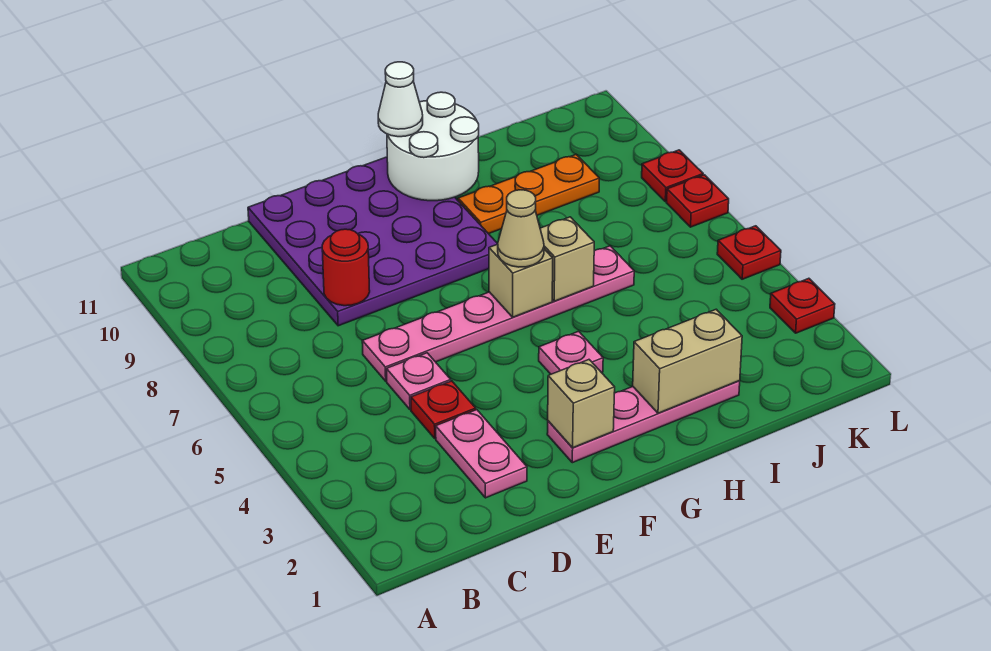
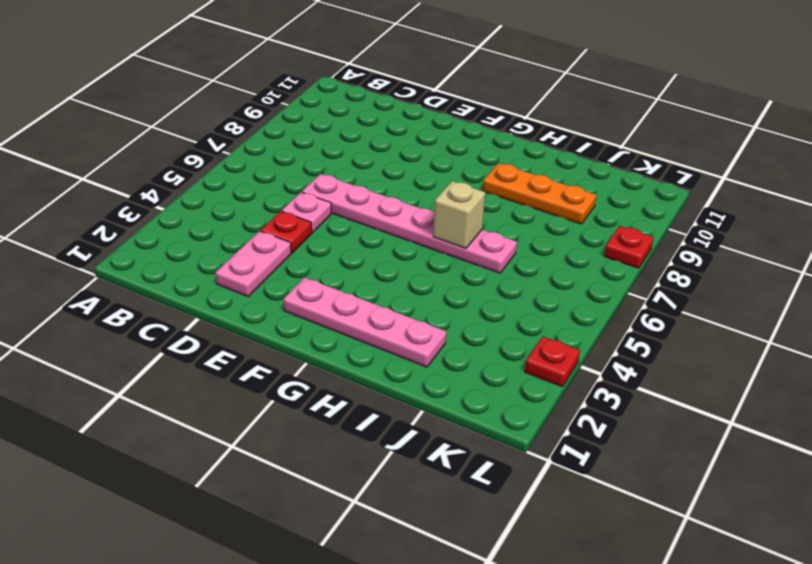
none -> purple 4x4 plate [248,157,498,326]
none -> pink 1x1 plate [539,331,603,374]
none -> red 1x1 plate [717,226,781,279]

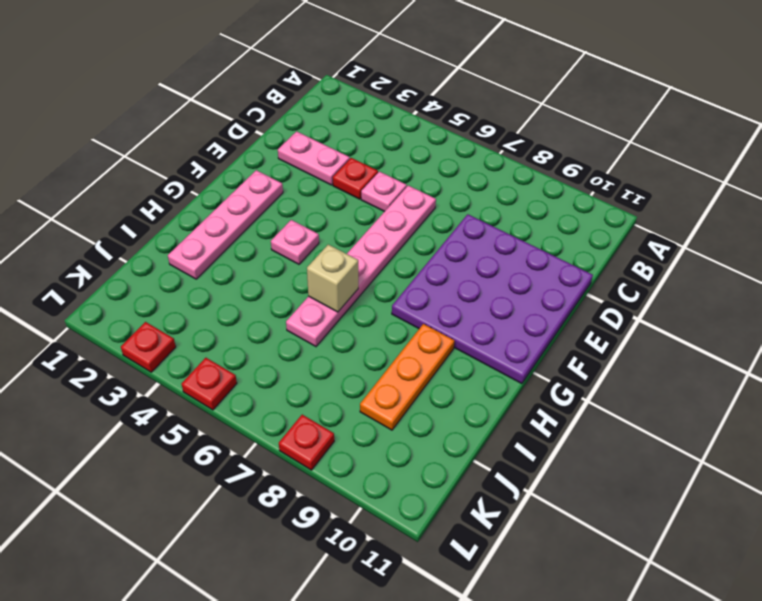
none -> red 1x1 plate [667,175,729,227]
none -> red 1x1 round brick [322,229,370,306]
none -> tan 1x1 brick [548,360,615,448]

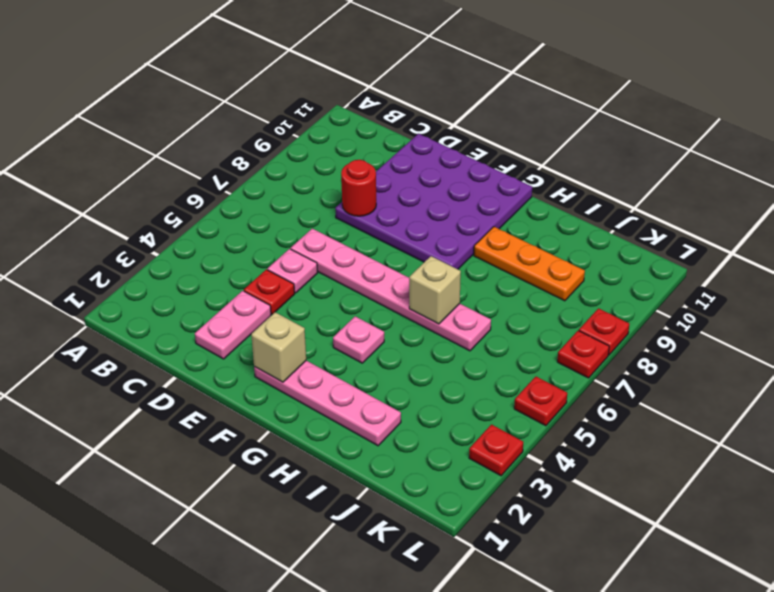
none -> tan 1x1 brick [489,244,553,317]
none -> white 2x2 round brick [387,92,479,201]
none -> tan 1x2 brick [633,309,742,413]

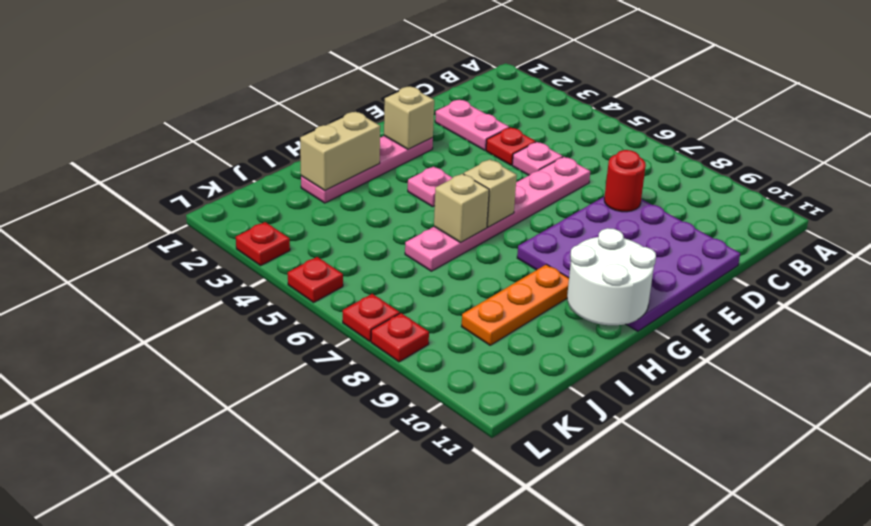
none -> tan 1x1 cone [498,190,544,267]
none -> white 1x1 cone [378,62,423,137]

